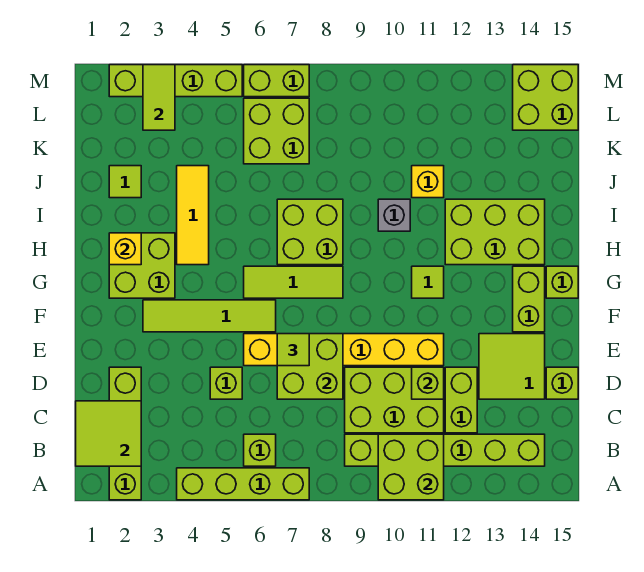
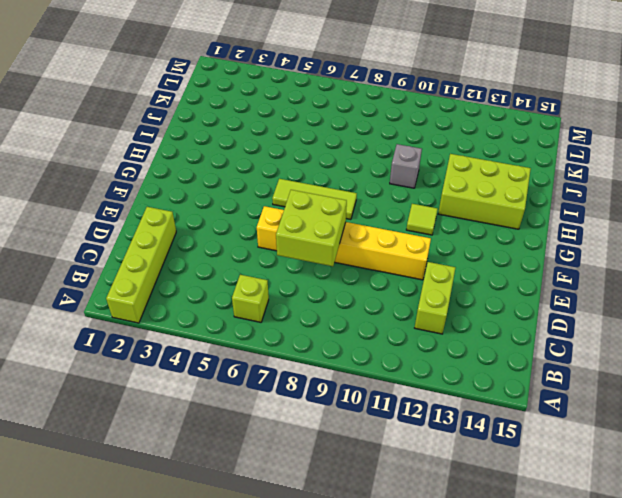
none -> lime 1x4 brick [177,468,309,500]
none -> lime 1x6 brick [345,434,545,466]
none -> lime 2x3 brick [345,367,444,433]
none -> lime 1x1 brick [210,367,242,399]

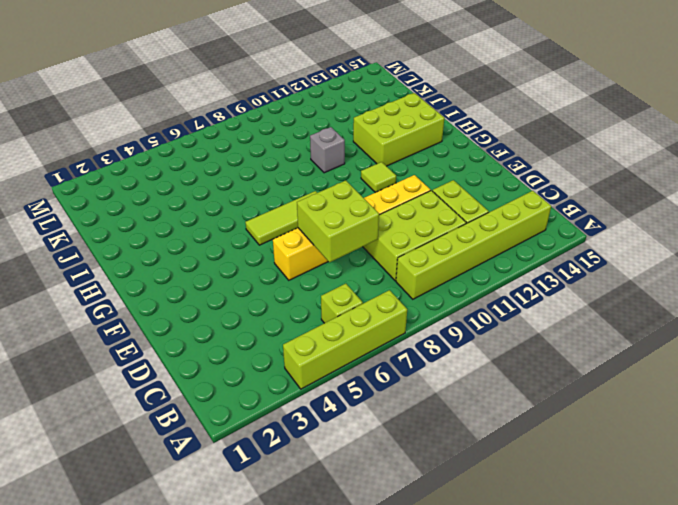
none -> lime 1x4 brick [109,367,141,500]
none -> lime 1x1 brick [210,367,242,399]
none -> lime 2x2 tile [479,334,545,399]
none -> lime 1x1 brick [546,367,578,399]

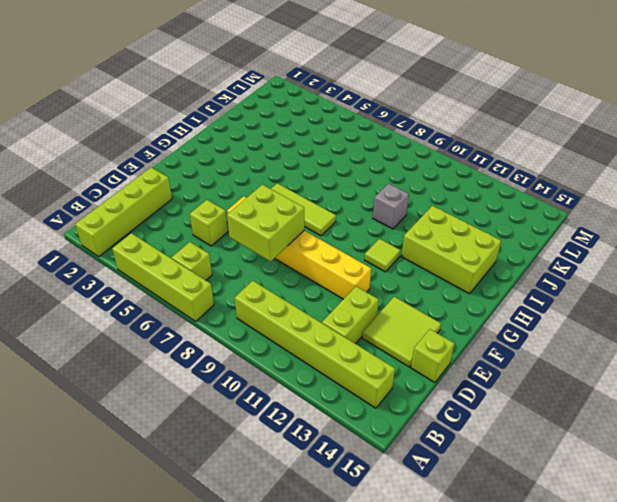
none -> lime 2x3 brick [345,367,444,433]
none -> lime 1x4 tile [143,300,276,332]
none -> lime 1x2 brick [513,266,545,332]
none -> lime 2x2 brick [109,233,175,298]

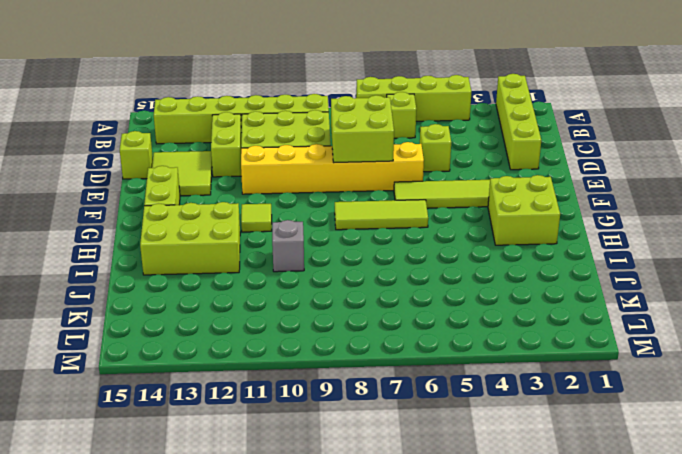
none -> lime 1x1 brick [546,266,578,298]
none -> yellow 1x3 tile [177,166,209,265]
none -> lime 2x2 brick [277,199,343,265]
none -> lime 1x1 tile [109,166,141,198]

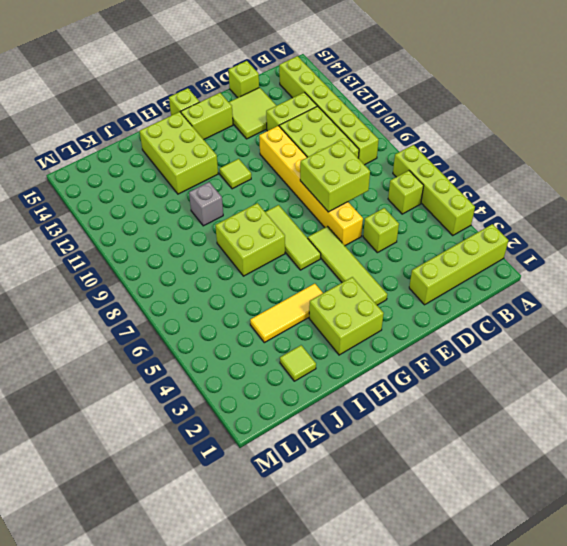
none -> yellow 1x1 brick [412,166,444,198]
none -> lime 2x2 brick [244,98,309,164]
none -> lime 2x2 brick [513,65,578,130]
none -> lime 1x4 brick [109,65,242,97]

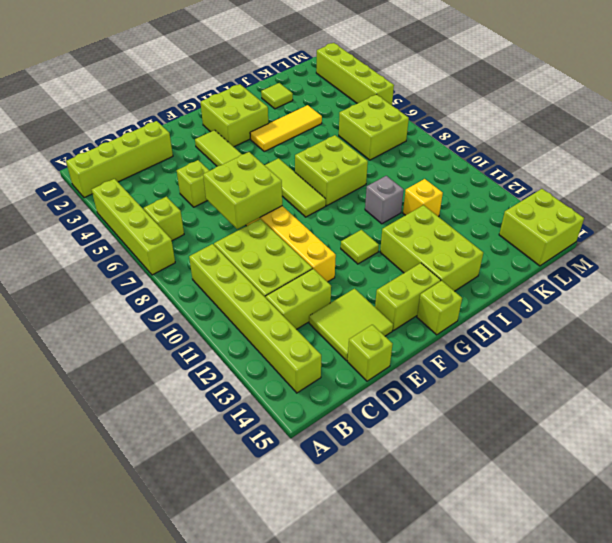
none -> lime 1x2 brick [244,65,309,97]
none -> lime 2x2 brick [378,434,444,500]
none -> lime 2x2 tile [76,401,141,466]
none -> lime 1x1 brick [412,367,444,399]

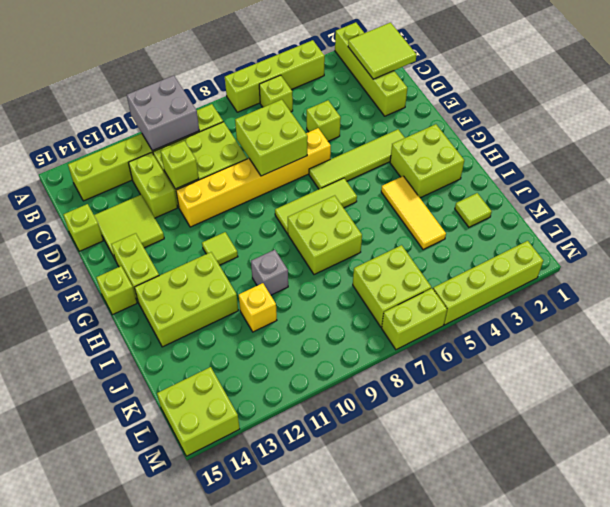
grey 2x2 brick [127,75,199,151] -> lime 2x2 brick [378,434,444,500]
none -> yellow 1x1 brick [109,233,141,265]
none -> lime 1x2 tile [143,65,175,130]
none -> lime 1x1 tile [277,334,309,366]

